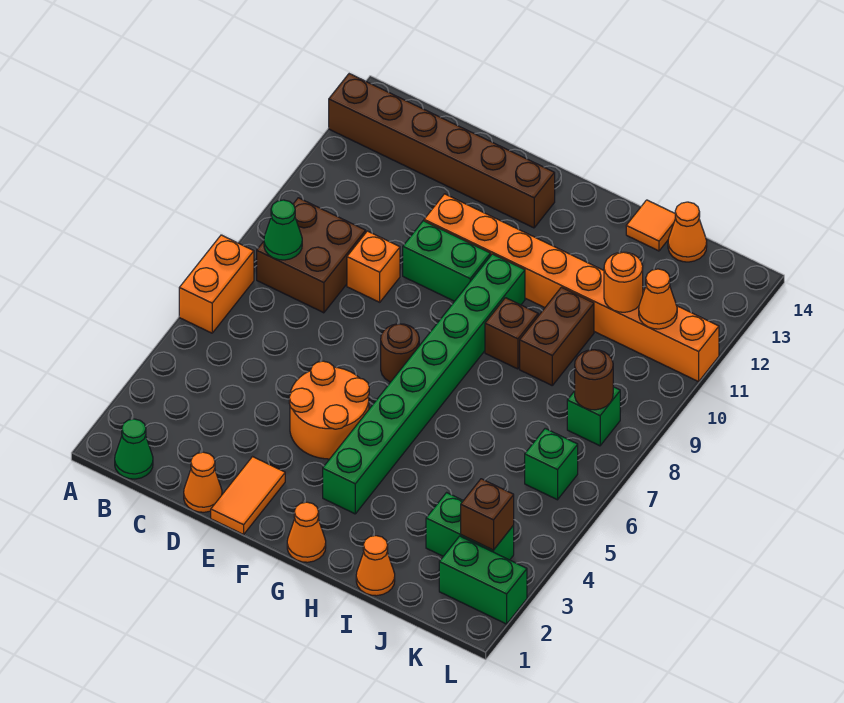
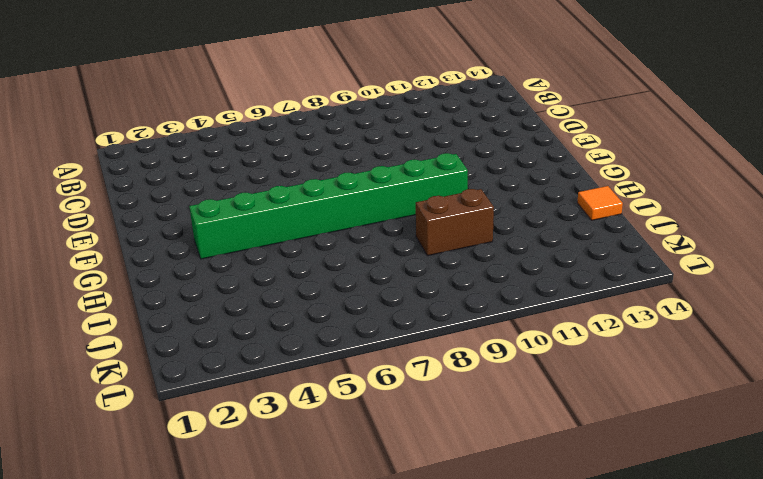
none -> orange 1x2 brick [179,235,254,333]
none -> brown 1x6 brick [329,74,555,228]
none -> green 1x1 cone [115,419,153,479]

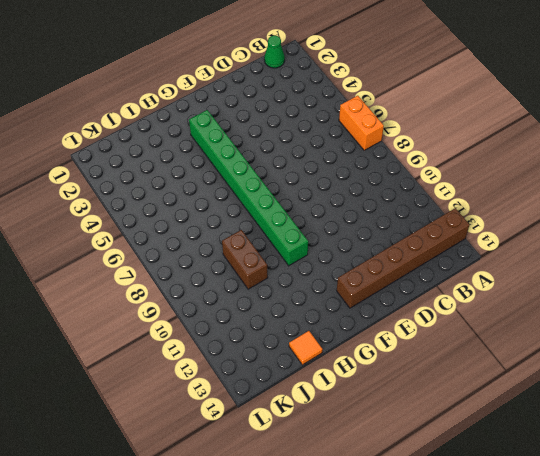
none -> brown 2x2 brick [257,198,366,313]
none -> orange 1x1 cone [184,452,222,512]
none -> orange 1x1 brick [347,231,400,302]

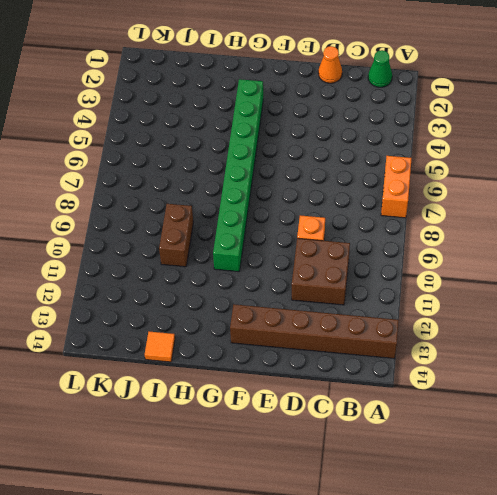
brown 2x2 brick [292,238,350,305] -> brown 2x2 brick moved to [257,198,366,313]
none -> orange 1x2 tile [211,457,285,534]
none -> orange 2x2 round brick [289,361,369,459]
none -> green 1x2 brick [403,221,491,301]

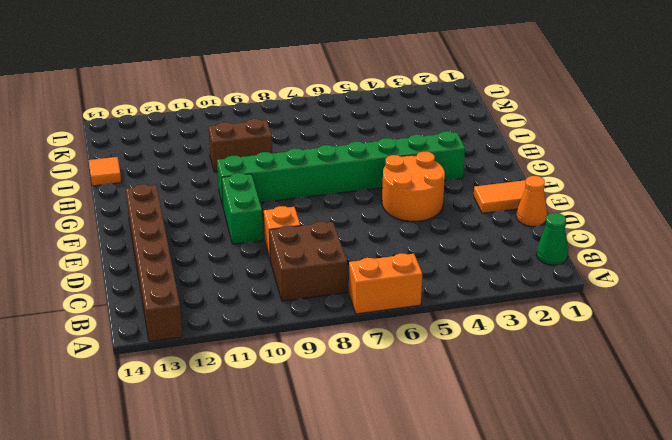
none -> orange 1x8 brick [424,194,719,382]
none -> brown 1x1 round brick [381,324,419,382]
none -> orange 1x1 cone [287,502,326,562]

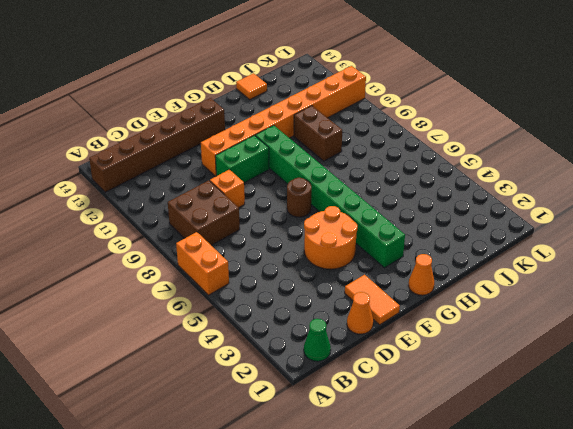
none -> brown 1x1 brick [485,298,538,369]
none -> orange 1x1 cone [356,536,395,596]
none -> green 1x2 brick [426,493,514,560]

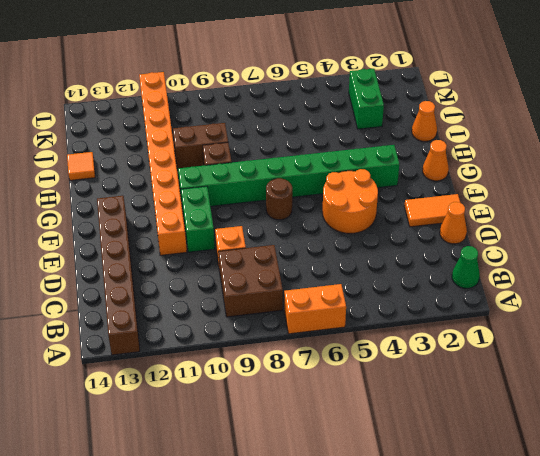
none -> orange 1x1 cone [668,202,707,262]
none -> green 1x2 brick [439,536,527,624]
none -> green 1x1 brick [525,429,578,500]

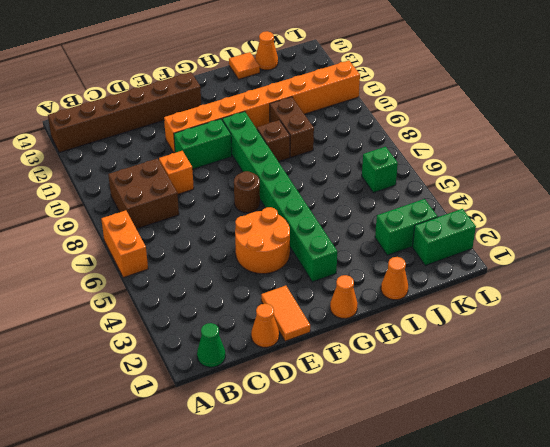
none -> green 1x1 brick [567,387,620,446]
none -> green 1x1 cone [264,200,302,260]
none -> orange 1x1 round brick [604,252,643,312]

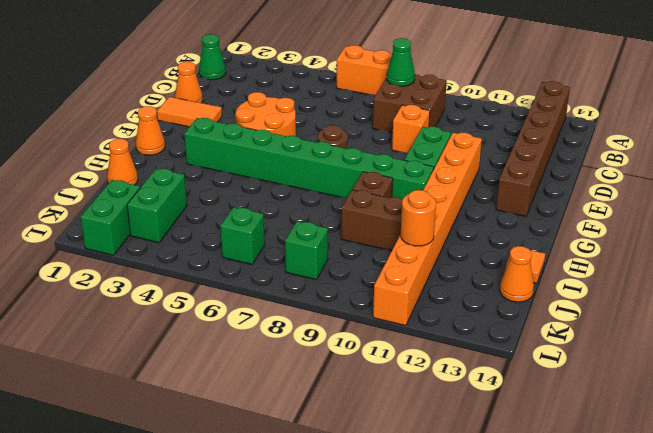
none -> brown 1x1 brick [461,479,514,550]
none -> brown 1x1 round brick [575,350,613,410]
none -> orange 1x1 cone [639,269,677,329]

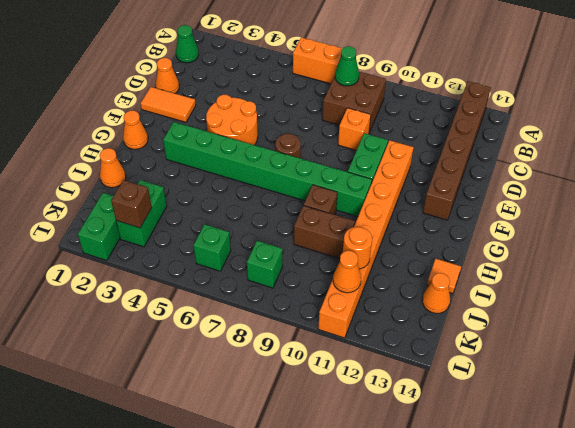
none -> brown 1x1 round brick [575,350,613,410]

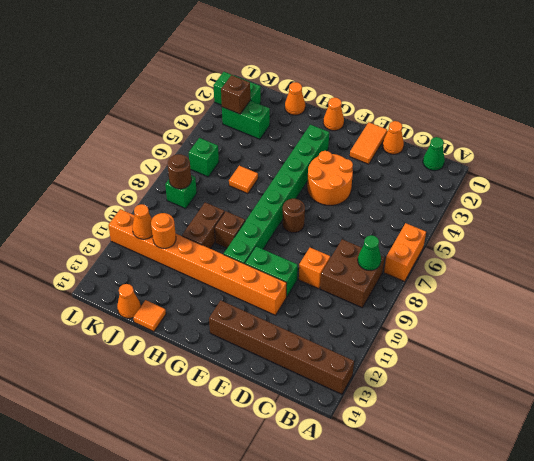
orange 1x1 tile [229,166,258,194] -> none

